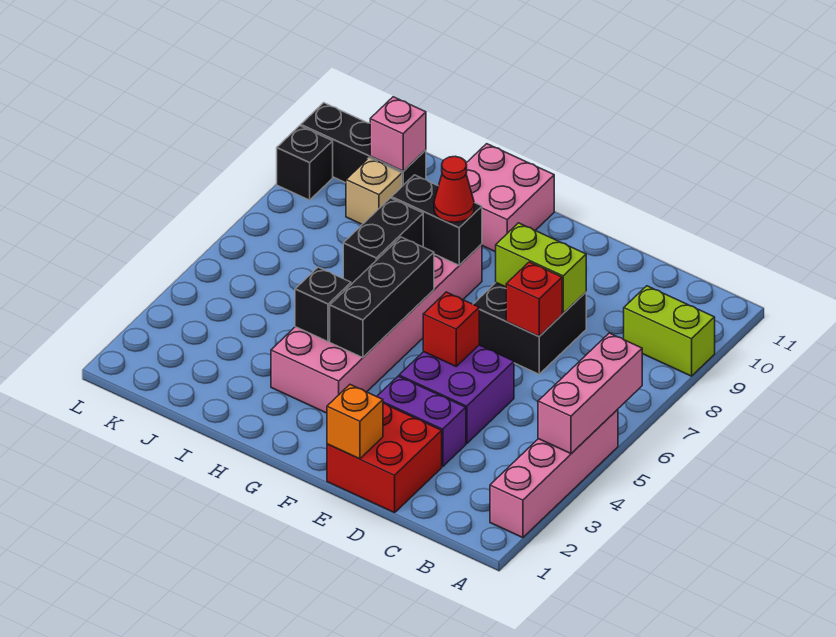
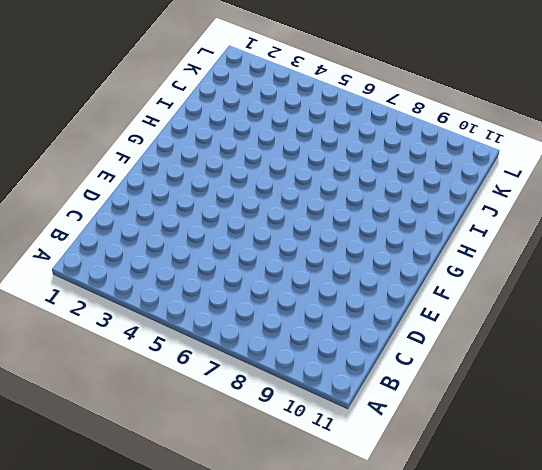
none -> pink 1x4 brick [490,409,618,538]
none -> lime 1x2 brick [624,286,715,376]
none -> red 2x2 brick [327,403,442,513]

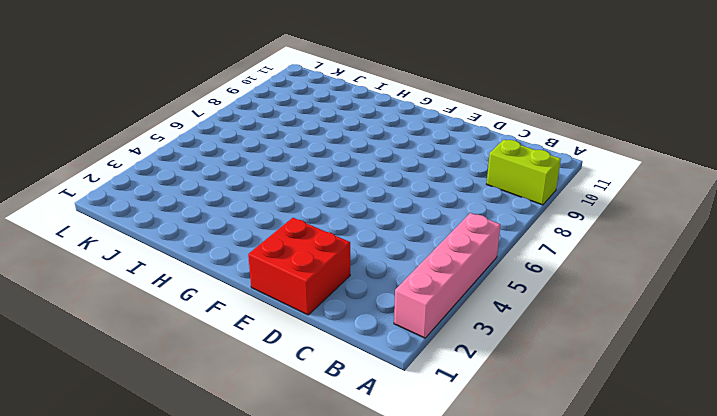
none -> purple 1x2 brick [377,376,466,467]
none -> purple 2x2 brick [399,345,514,443]
none -> black 2x2 brick [473,283,586,374]

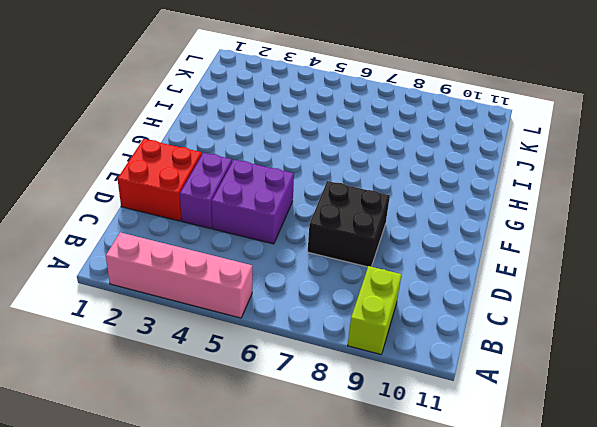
none -> pink 2x6 brick [271,244,482,413]
none -> pink 2x2 brick [466,144,554,252]
none -> tan 1x1 brick [346,158,402,224]

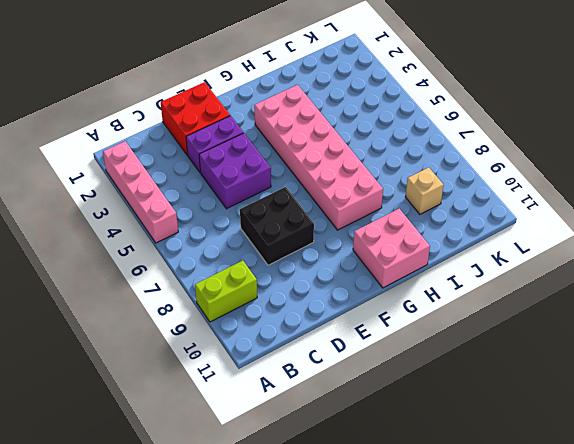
none -> black 1x3 brick [301,103,426,186]
none -> black 1x1 brick [277,126,333,200]
none -> pink 1x3 brick [538,333,642,454]

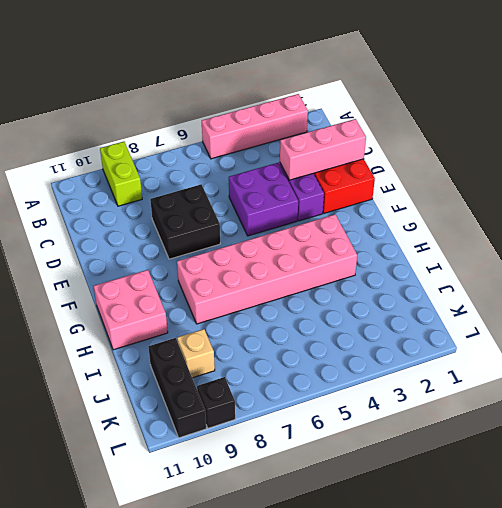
pink 1x3 brick [280,119,366,180] -> pink 1x3 brick moved to [538,333,642,454]
none -> red 1x1 brick [506,262,562,336]
none -> lime 1x2 brick [496,223,586,313]
none -> orange 1x1 brick [327,385,383,459]

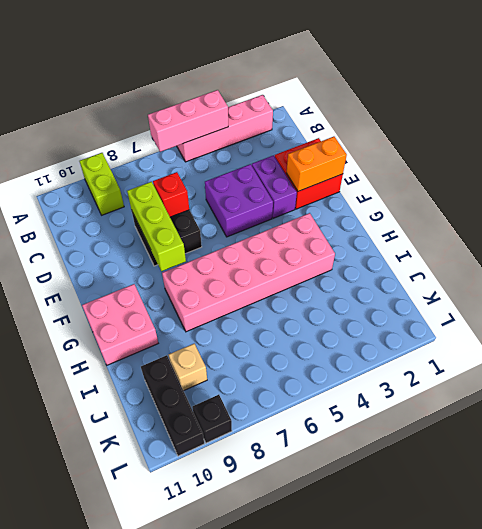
lime 1x3 brick [127,182,186,271] -> lime 1x2 brick [496,223,586,313]
orange 1x2 brick [287,137,347,191] -> orange 1x1 brick [327,385,383,459]
none -> red 1x1 brick [423,292,479,366]
none -> black 1x3 brick [330,237,434,358]
none -> black 1x2 brick [391,175,482,265]

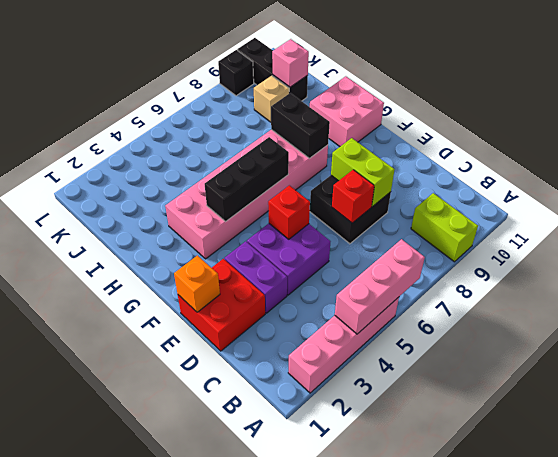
none -> black 1x1 brick [295,267,351,341]
none -> black 1x2 brick [343,198,423,284]
none -> red 1x1 cone [434,156,474,222]

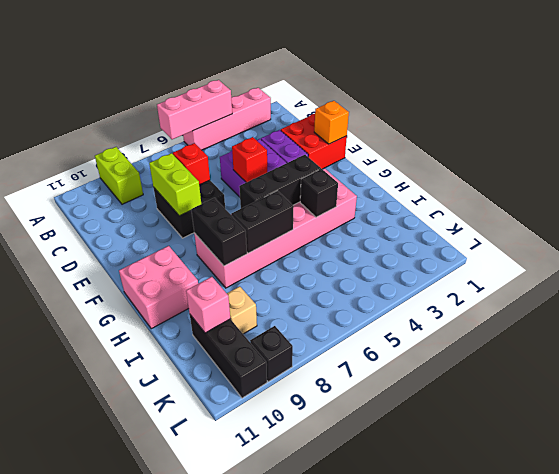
none -> red 1x1 cone [434,156,474,222]

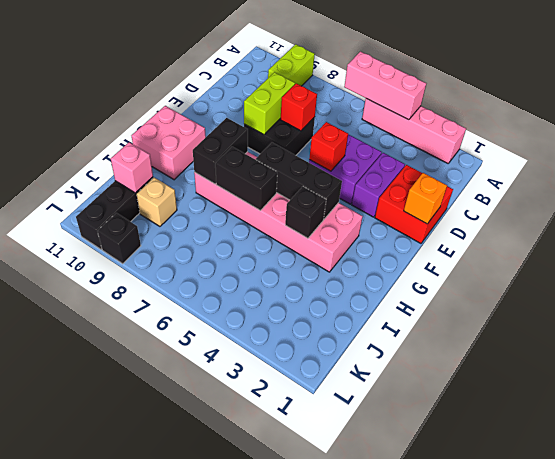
none -> red 1x1 cone [434,156,474,222]

